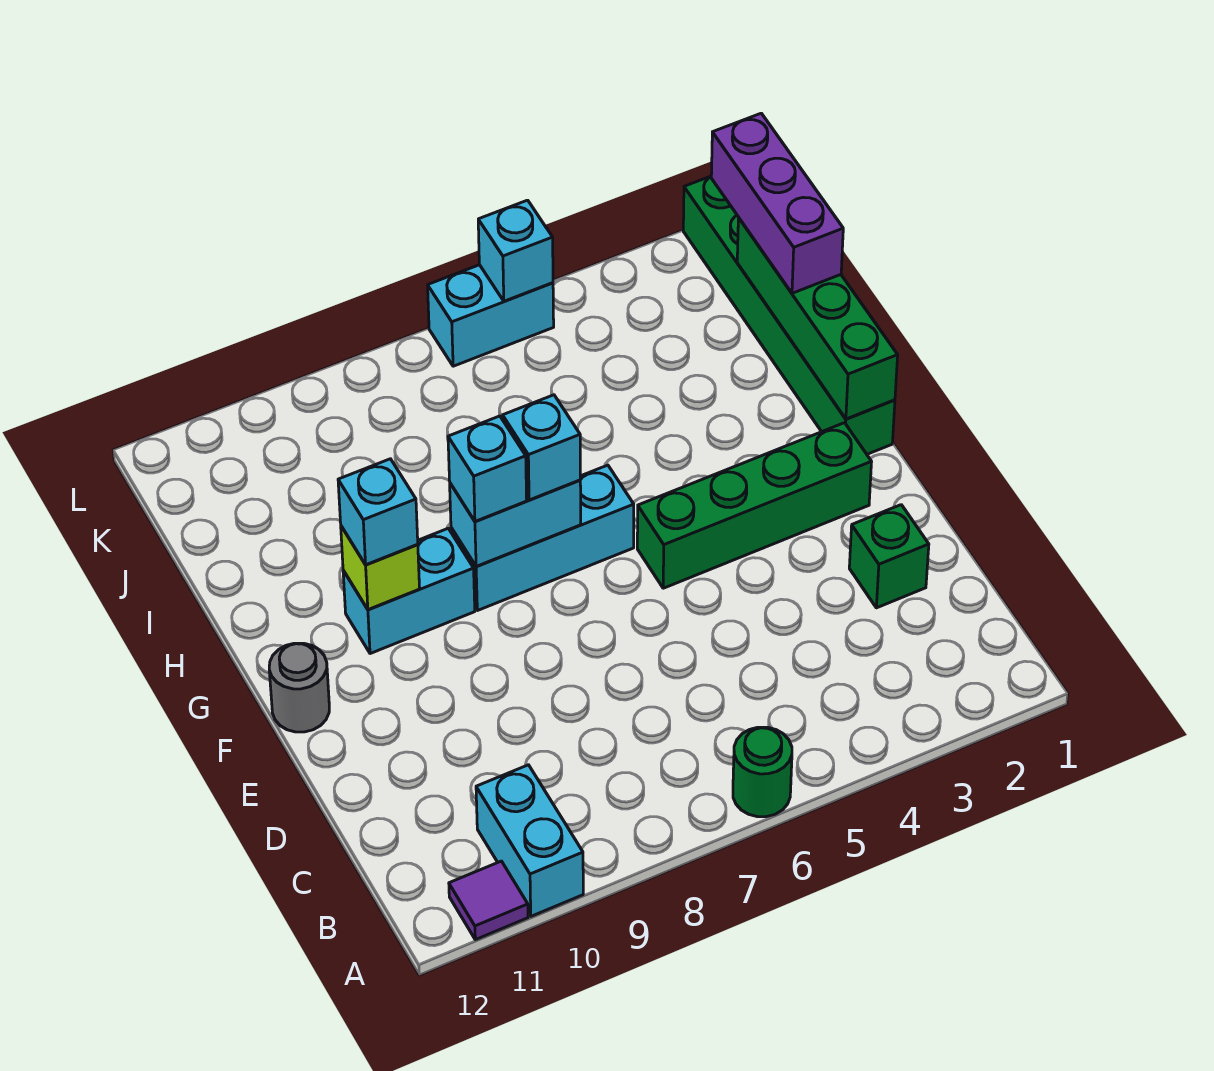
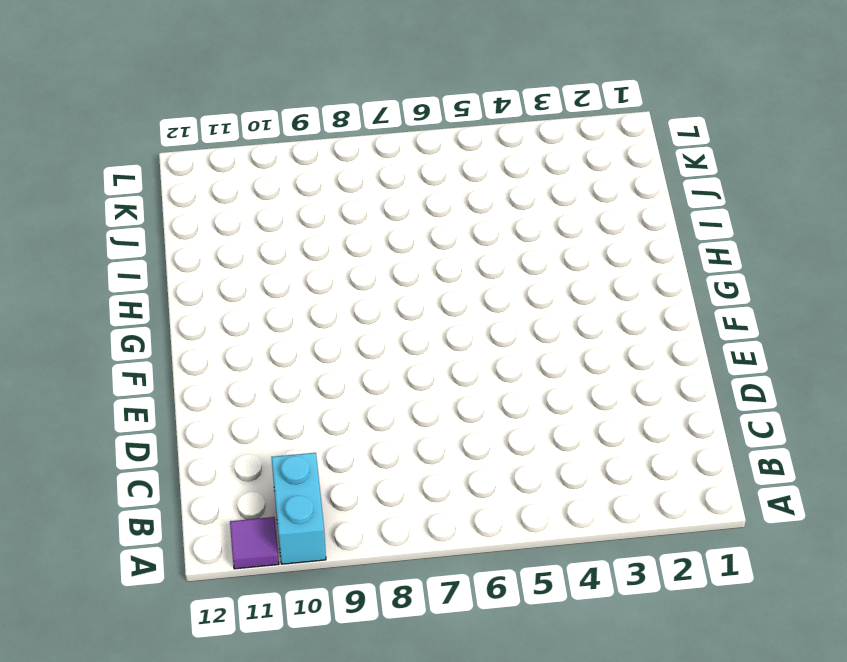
none -> green 1x1 round brick [733,727,792,817]
none -> green 1x1 brick [849,505,929,608]
none -> green 1x4 brick [637,423,871,588]

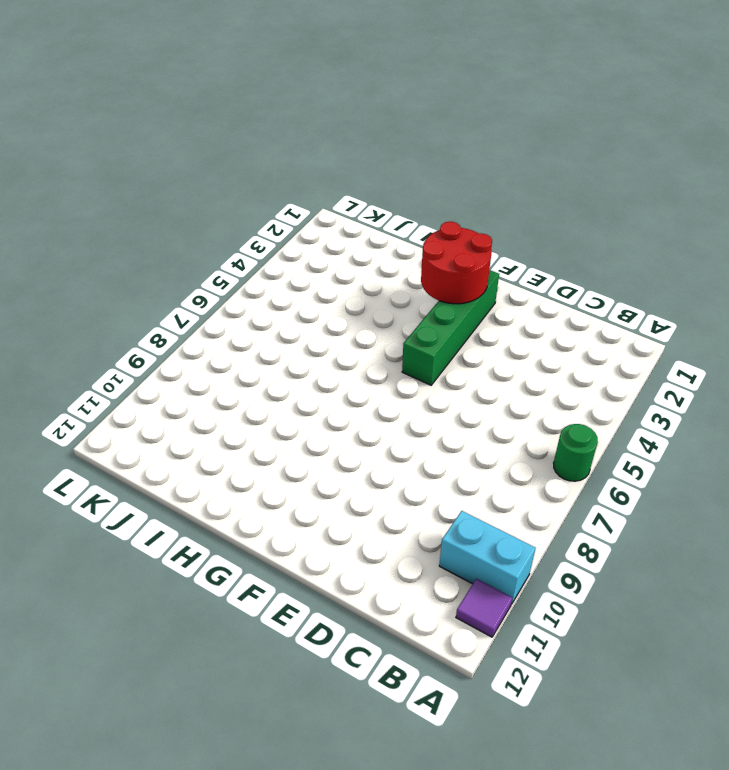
red 2x2 round brick [421,222,492,304] -> none
none -> green 1x1 brick [849,505,929,608]
none -> grey 1x1 round brick [269,643,329,732]
none -> green 1x6 brick [683,176,895,454]

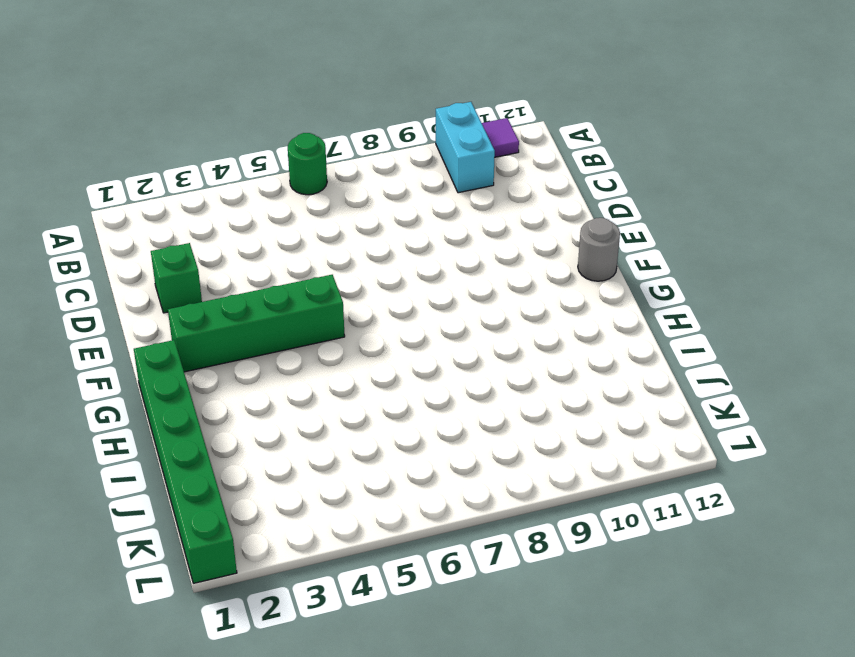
none -> cyan 1x3 brick [451,465,634,611]
none -> cyan 1x2 brick [343,529,475,654]
none -> cyan 1x2 brick [428,265,554,366]

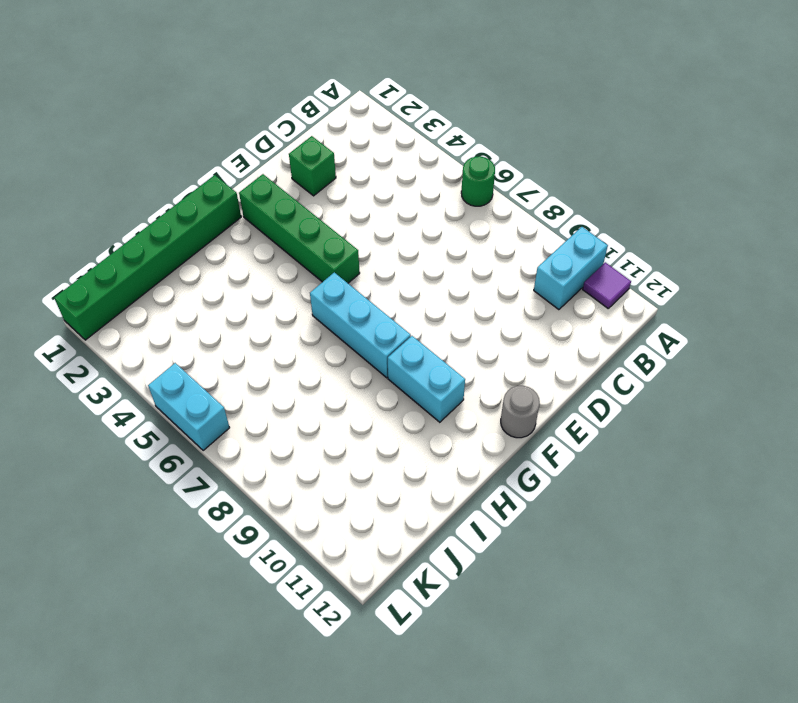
none -> green 1x4 brick [737,218,898,419]
none -> cyan 1x2 brick [450,480,581,566]
none -> lime 1x1 brick [341,526,420,610]

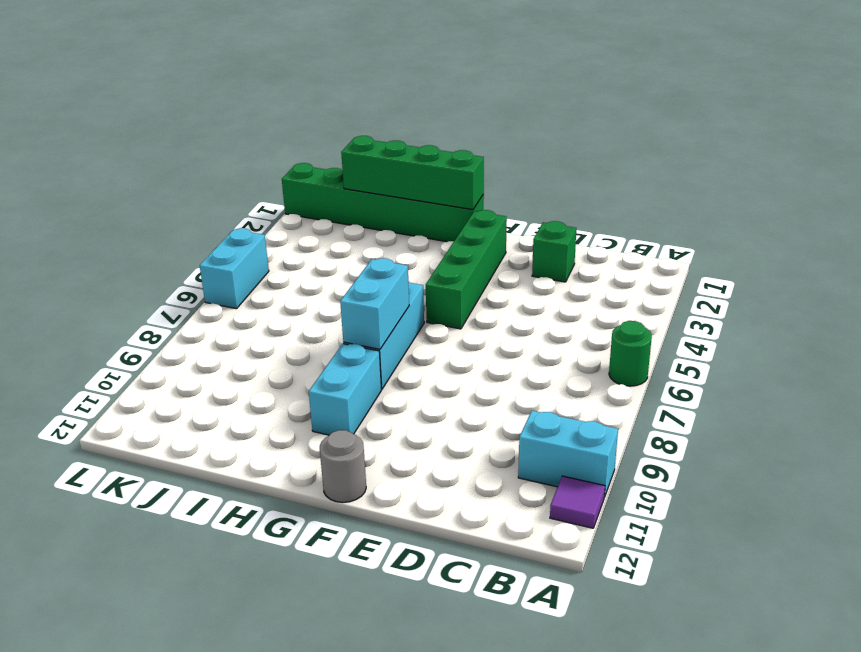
none -> lime 1x1 brick [341,526,420,610]
none -> cyan 1x1 brick [478,200,553,301]
none -> cyan 1x1 brick [503,395,580,500]

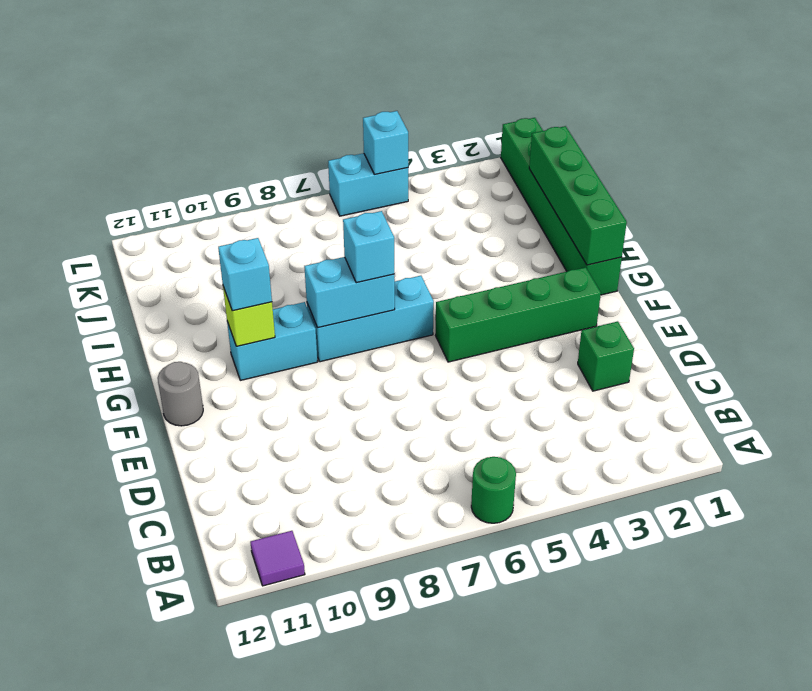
none -> cyan 1x2 brick [476,765,583,916]
none -> cyan 1x1 brick [448,416,527,521]
none -> purple 1x3 brick [711,113,843,293]

